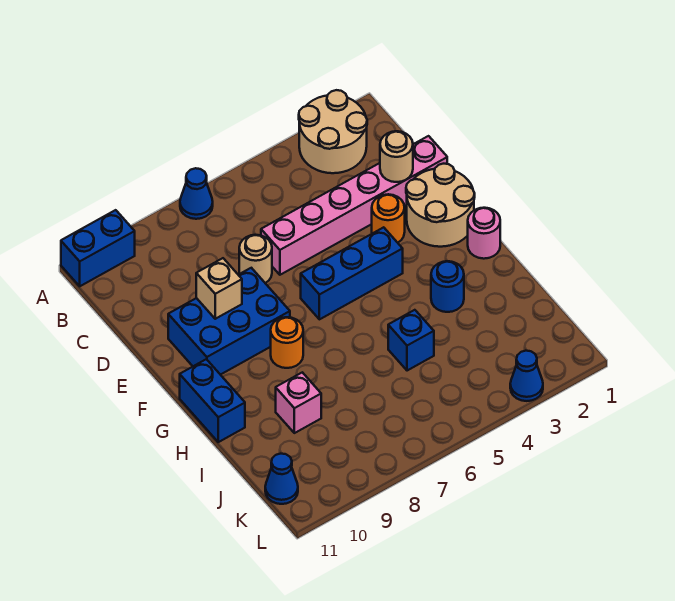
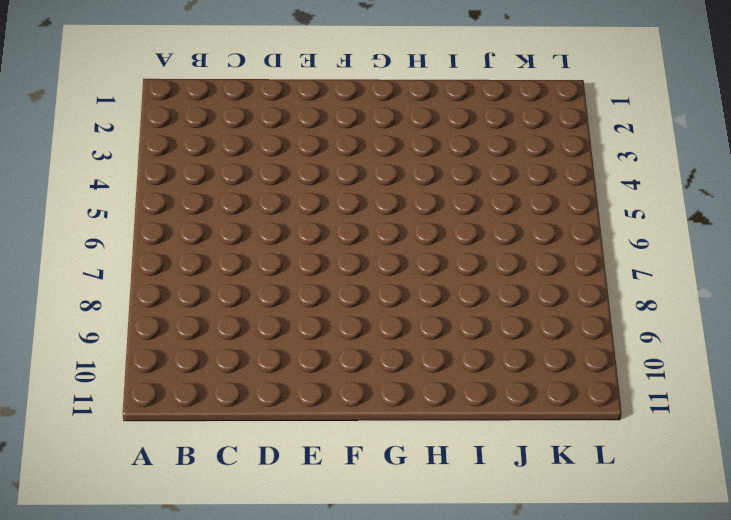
none -> tan 2x2 round brick [299,90,367,173]
none -> blue 1x1 cone [180,168,213,219]
none -> blue 1x2 brick [61,210,135,286]

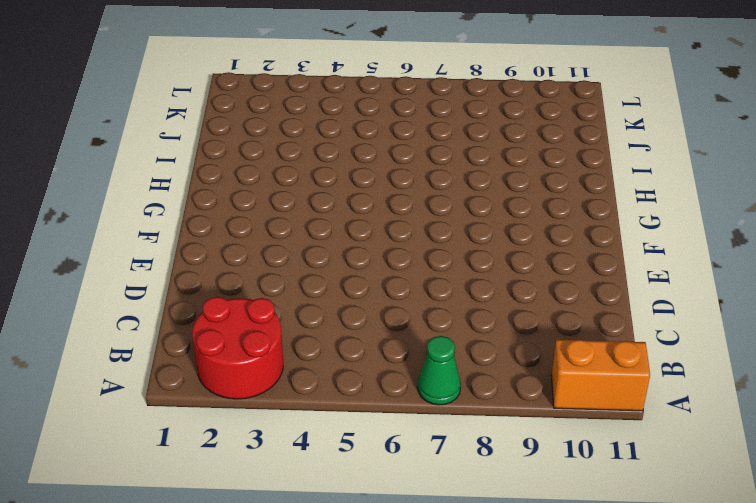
red 2x2 round brick [192,297,283,399] -> tan 2x2 round brick [299,90,367,173]
green 1x1 cone [418,336,461,405] -> blue 1x1 cone [180,168,213,219]
orange 1x2 brick [551,340,650,411] -> blue 1x2 brick [61,210,135,286]
none -> pink 1x6 brick [261,136,447,275]
none -> tan 1x1 round brick [239,235,272,283]
none -> tan 2x2 round brick [406,164,475,247]

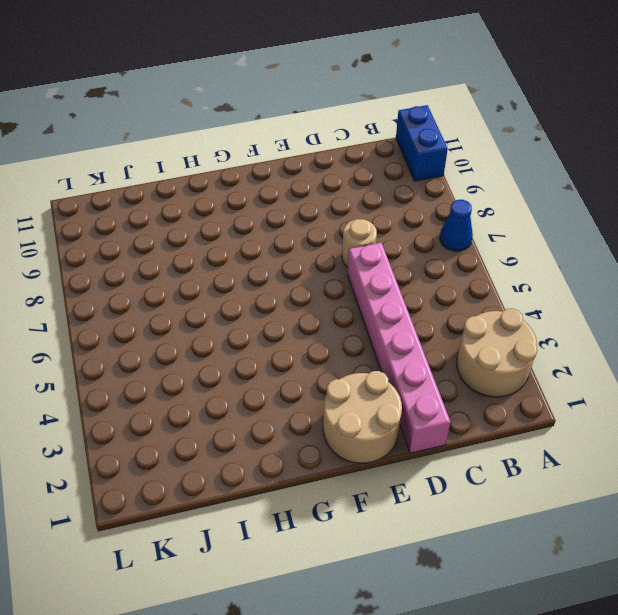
none -> orange 1x1 round brick [372,194,405,243]
none -> blue 2x3 brick [168,268,290,375]
none -> blue 1x3 brick [301,227,403,319]

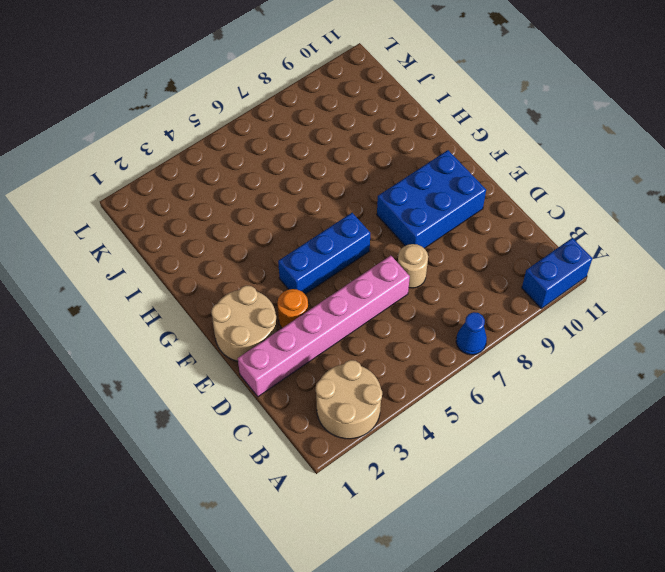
none -> pink 1x1 round brick [468,208,500,259]
none -> orange 1x1 round brick [271,317,303,368]
none -> blue 1x2 brick [180,359,245,442]

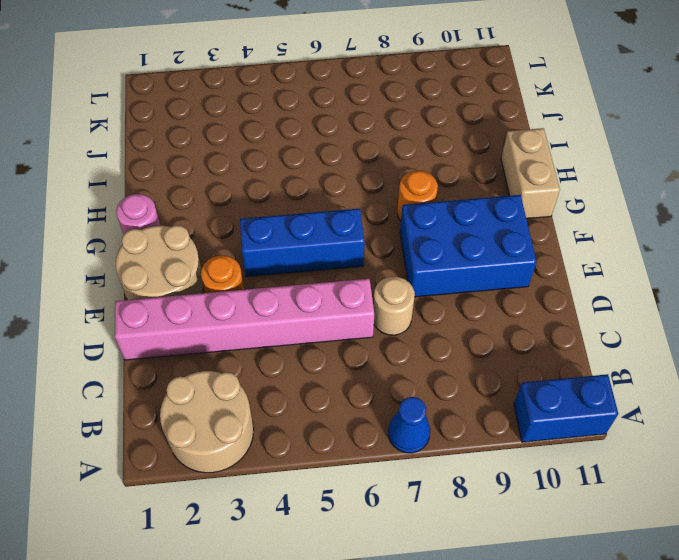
tan 1x2 brick [501,128,560,219] -> blue 1x2 brick [180,359,245,442]
none -> blue 1x1 round brick [431,261,464,312]
none -> blue 1x1 brick [388,310,434,371]
none -> pink 1x1 brick [276,372,321,433]

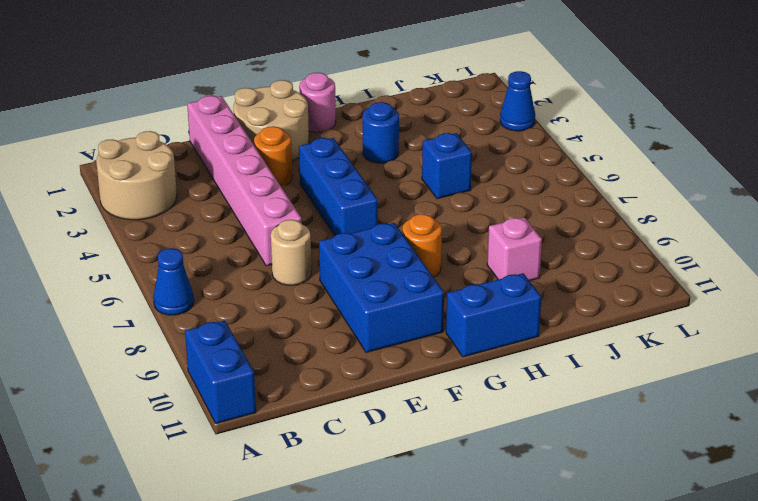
none -> blue 1x1 cone [265,454,298,504]
none -> tan 1x1 round brick [380,131,413,182]
none -> tan 1x1 brick [196,258,242,319]

